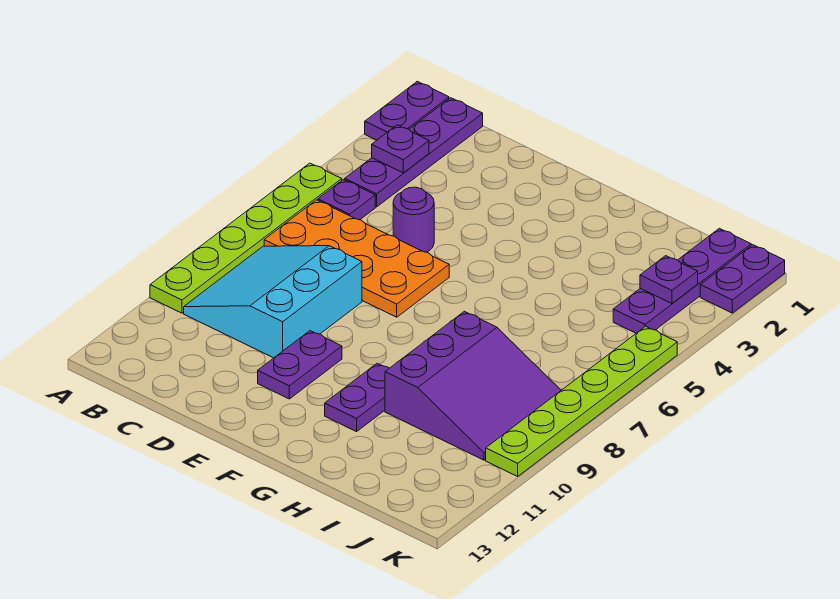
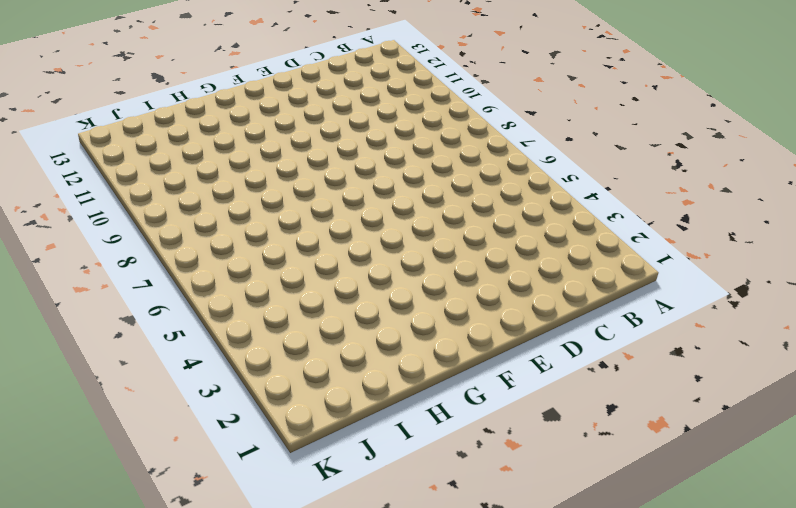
none -> purple 1x2 plate [365,81,449,140]
none -> lime 1x6 plate [150,163,342,313]
none -> purple 1x4 plate [345,98,483,207]

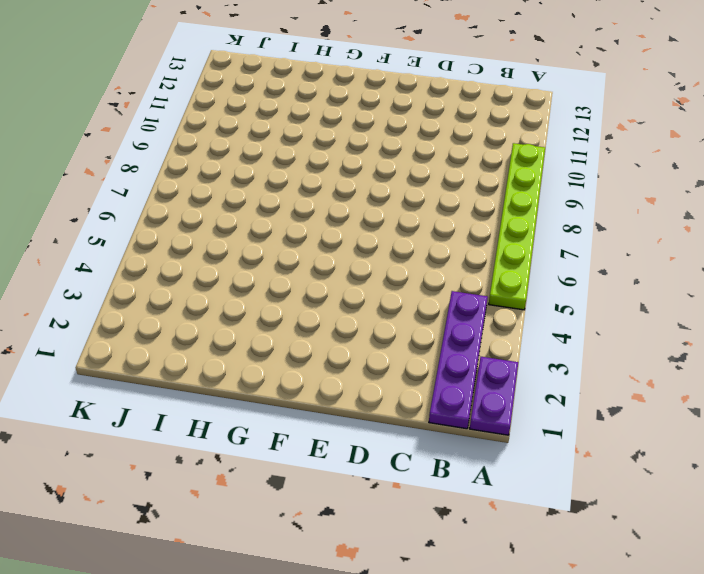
none -> purple 1x1 plate [318,180,375,220]
none -> orange 2x4 plate [264,200,449,317]
none -> cyan 3x3 slope [184,246,362,358]

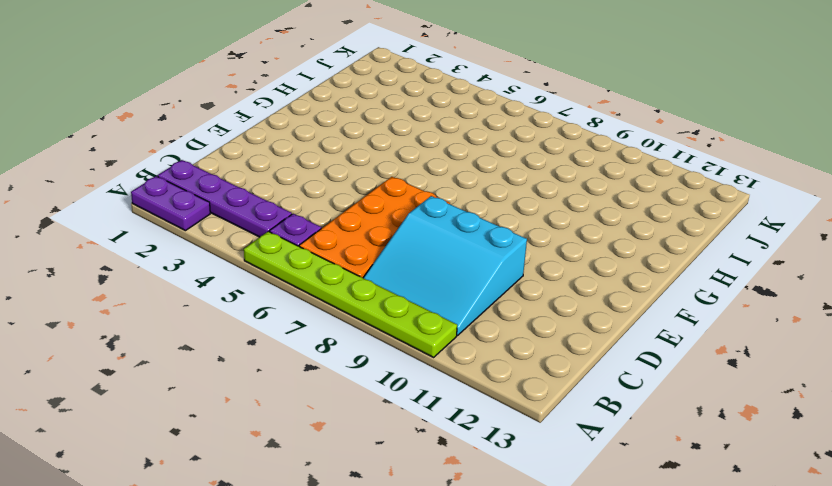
none -> purple 1x1 round brick [393,187,434,252]
none -> purple 1x2 plate [258,331,342,399]
none -> purple 1x2 plate [325,363,389,432]

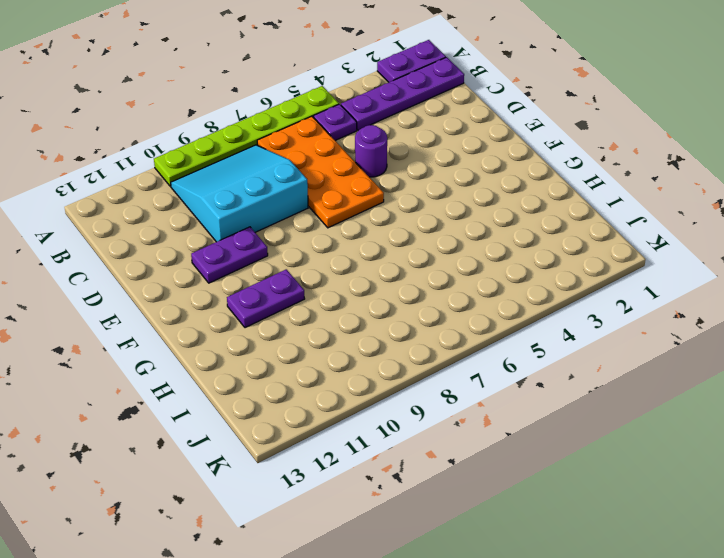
none -> purple 3x3 slope [385,311,561,460]
none -> purple 1x4 plate [613,228,751,333]
none -> purple 1x2 plate [700,245,785,313]

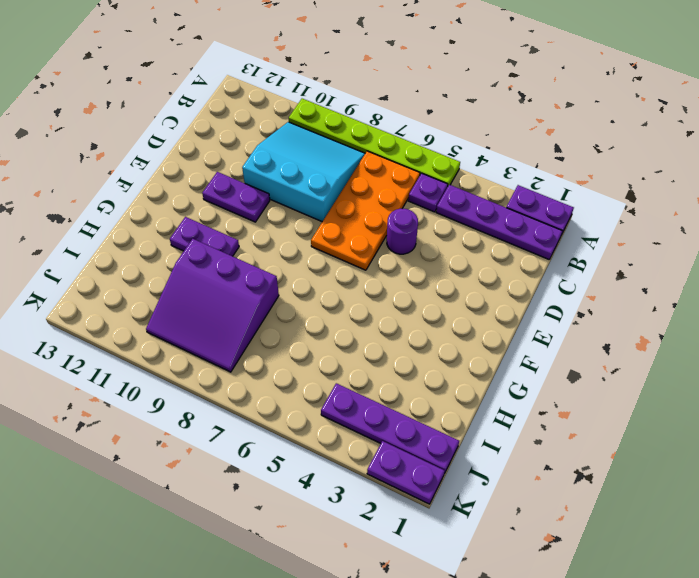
none -> lime 1x6 plate [486,326,677,476]
none -> purple 1x1 plate [372,125,429,173]
none -> purple 1x1 plate [640,256,698,303]

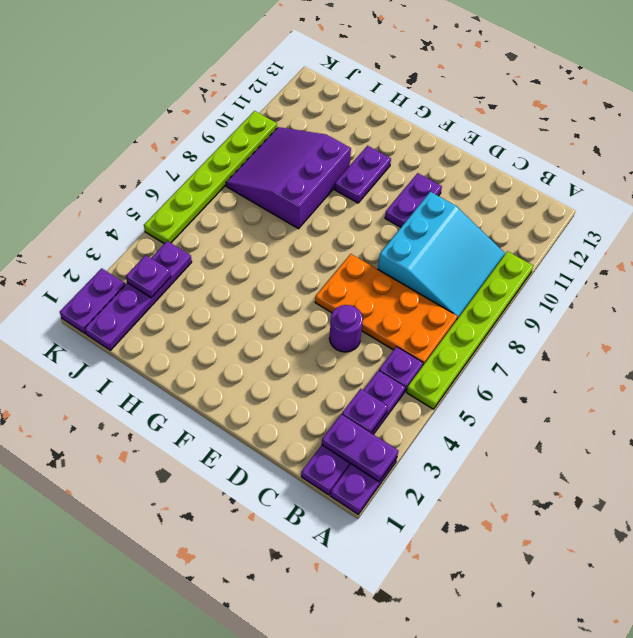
purple 1x2 plate [322,414,398,481] -> none

